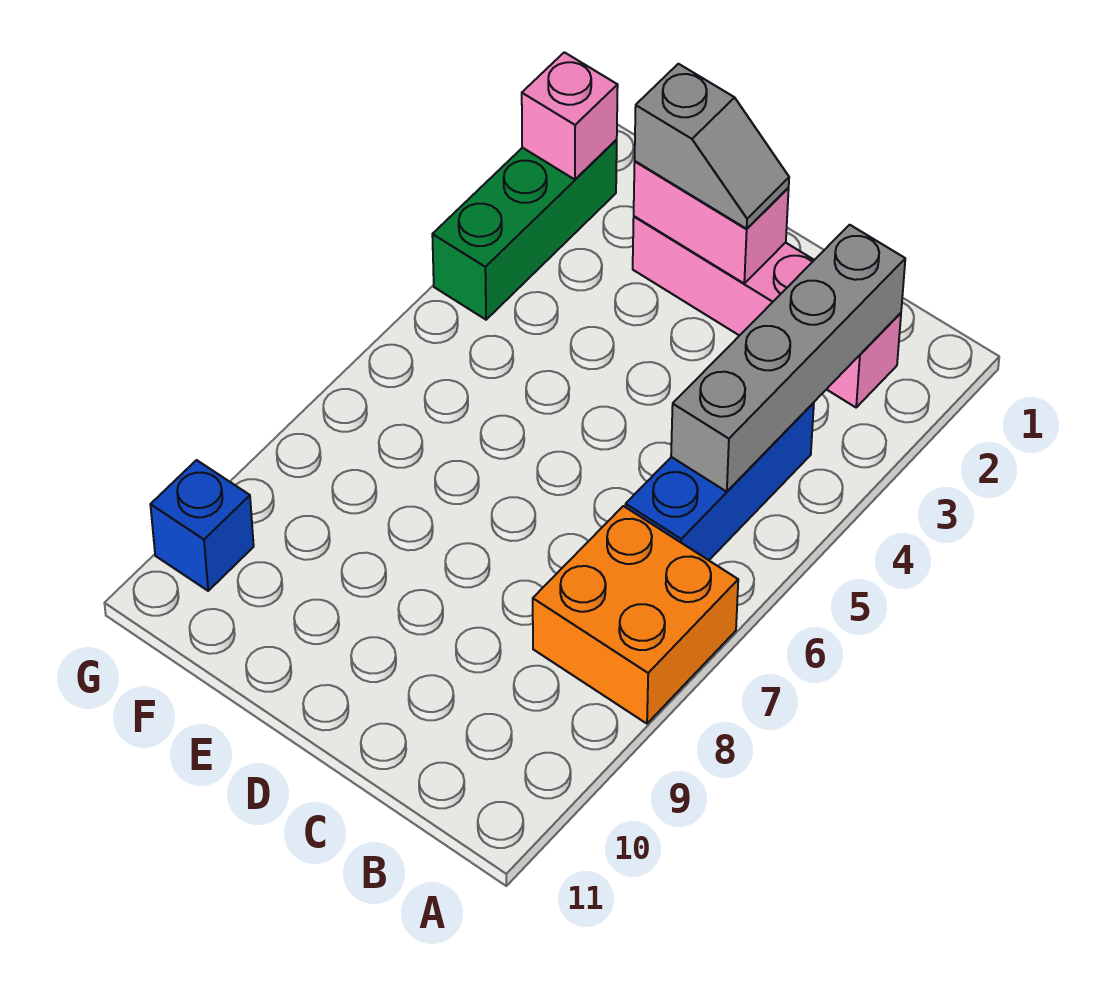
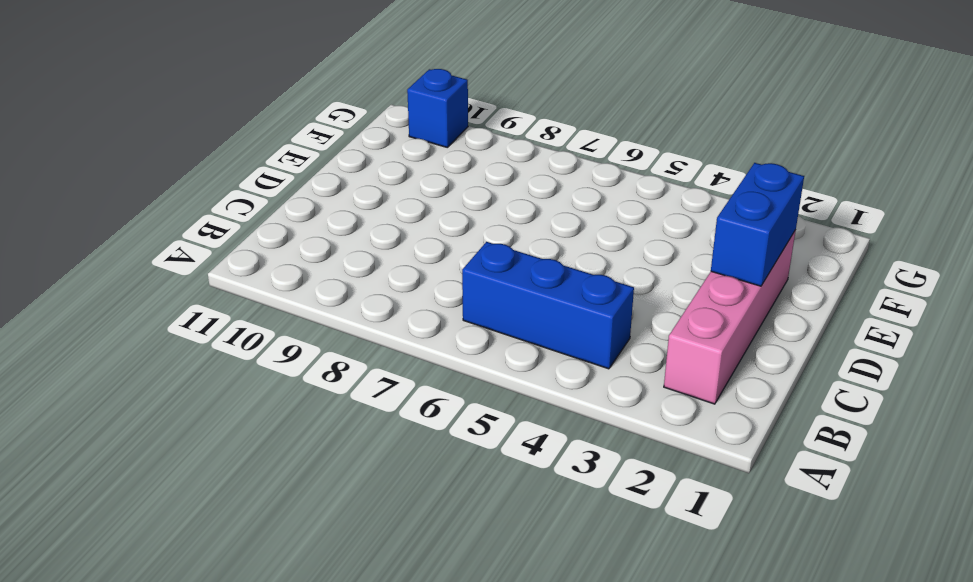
blue 1x2 brick [711,163,804,286] -> pink 1x2 brick [634,161,789,283]
none -> orange 2x2 brick [533,506,738,724]
none -> green 1x3 brick [432,140,617,320]

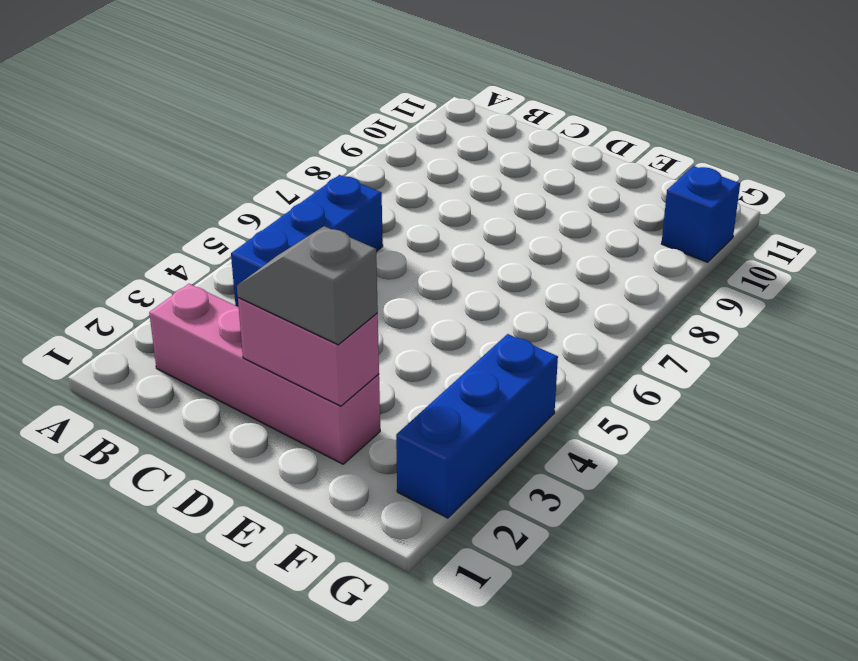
blue 1x3 brick [396,334,558,518] -> green 1x3 brick [432,140,617,320]
none -> orange 2x2 brick [533,506,738,724]
none -> grey 1x4 brick [671,225,905,492]

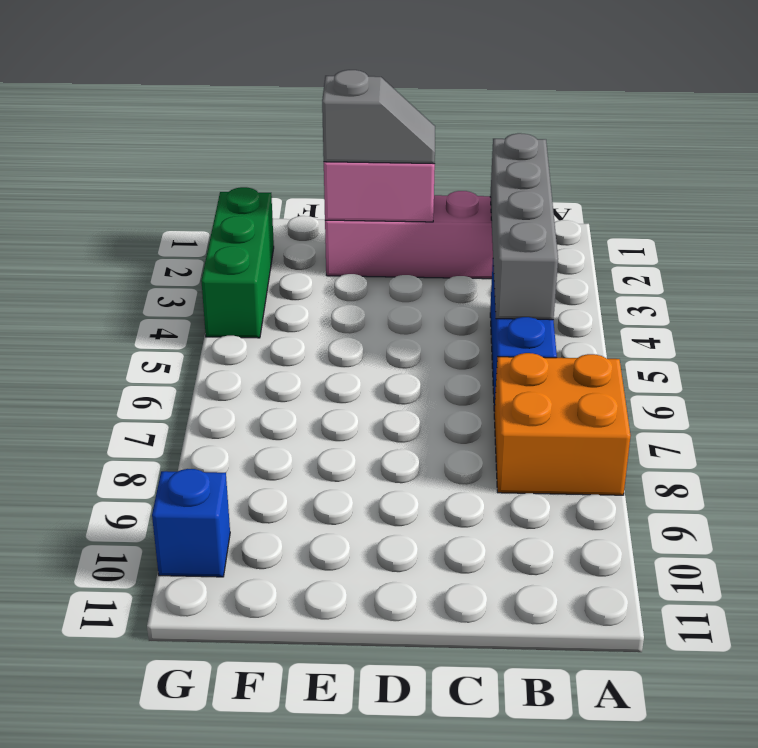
none -> pink 1x1 brick [522,52,618,180]

